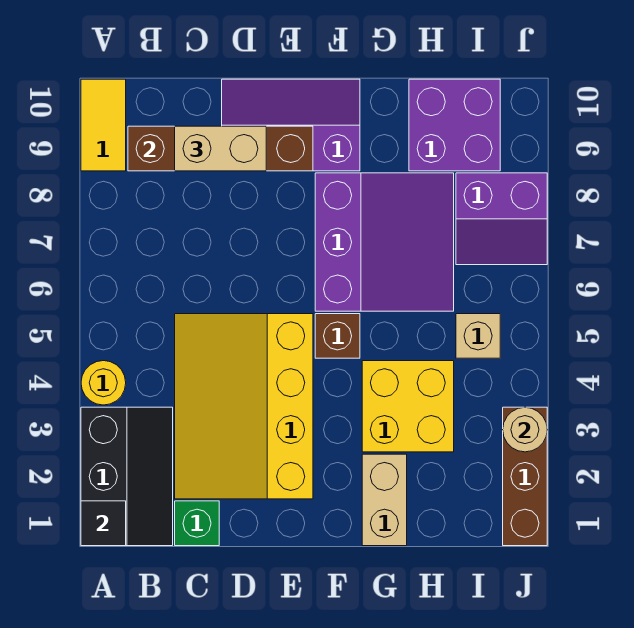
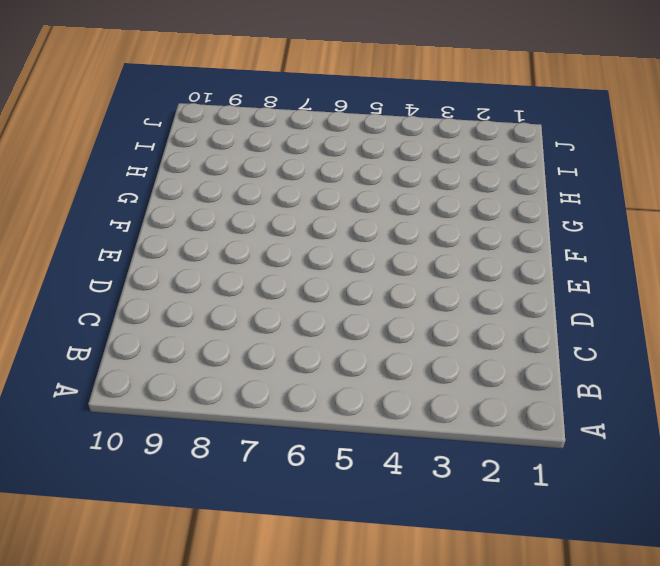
none -> black 2x3 slope [81,407,173,546]
none -> yellow 1x1 round brick [81,361,126,405]
none -> yellow 1x2 tile [81,79,126,171]

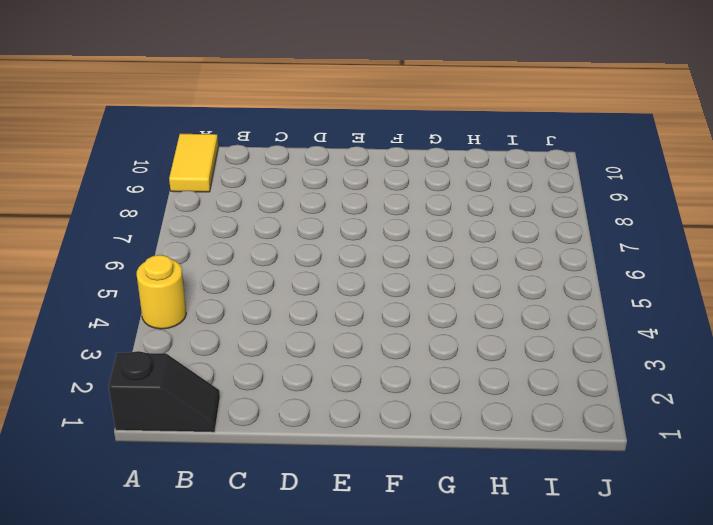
black 1x2 slope [109,351,220,432] -> black 2x3 slope [81,407,173,546]
none -> green 1x1 brick [175,501,219,546]
none -> yellow 3x4 slope [175,314,313,499]
none -> purple 2x3 slope [222,79,360,171]

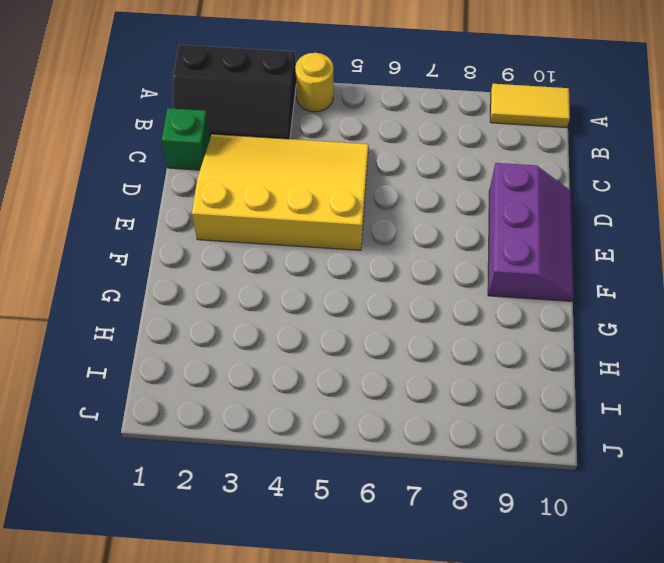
none -> brown 1x1 brick [315,314,360,358]
none -> purple 3x3 slope [315,173,454,311]
none -> tan 1x2 brick [362,454,407,546]

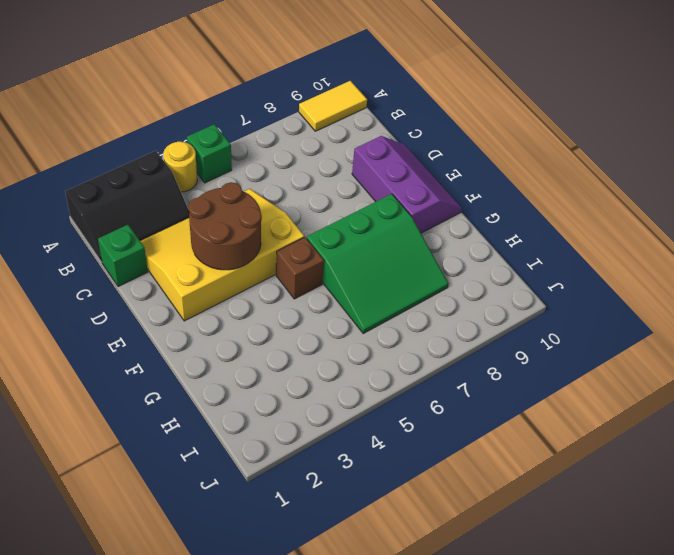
green 1x1 brick [187,124,232,183] -> none
brown 2x2 round brick [189,182,262,270] -> none
green 3x3 slope [307,194,448,333] -> purple 3x3 slope [315,173,454,311]
none -> tan 1x2 brick [362,454,407,546]
none -> yellow 2x2 brick [362,361,454,452]
none -> purple 2x2 brick [409,79,500,171]

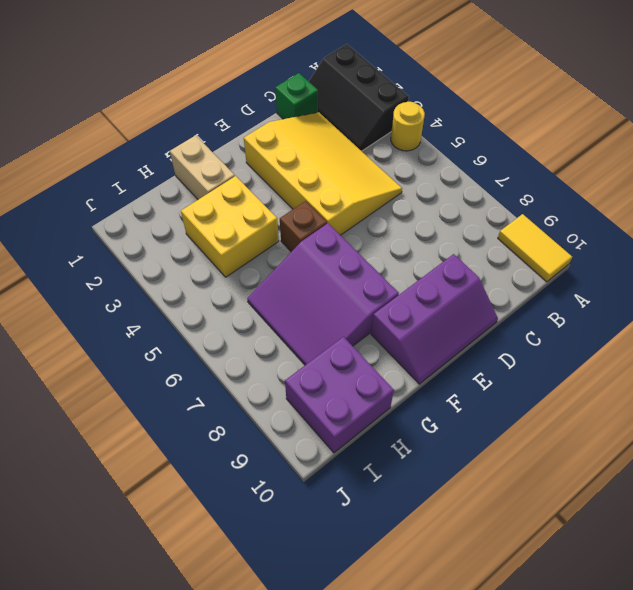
none -> tan 1x1 brick [456,314,500,358]
none -> purple 2x2 slope [456,173,547,265]
none -> brown 1x3 brick [503,407,547,546]

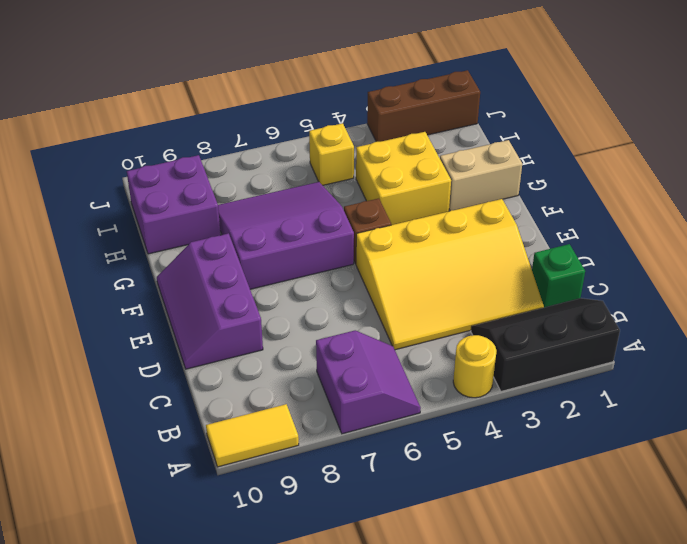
purple 2x2 slope [316,331,421,434] -> purple 2x2 slope moved to [456,173,547,265]
yellow 1x1 brick [309,123,354,185] -> tan 1x1 brick [456,314,500,358]
none -> black 1x1 tile [81,501,126,546]
none -> brown 1x4 brick [128,126,313,171]
none -> tan 1x1 round brick [503,407,547,452]

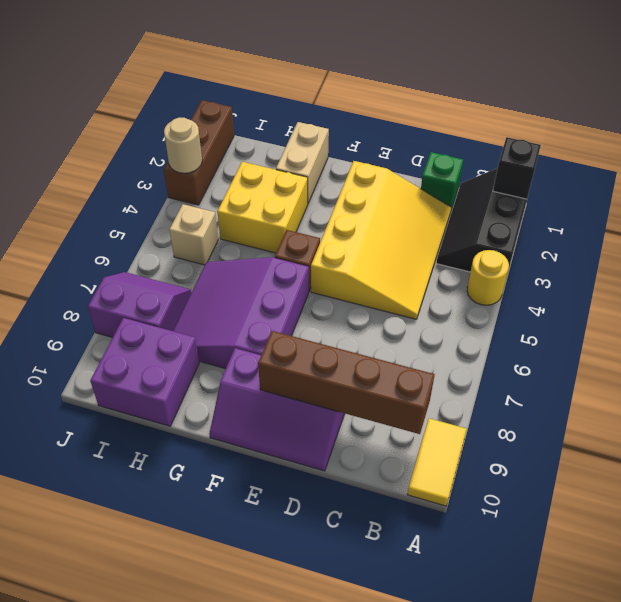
black 1x1 brick [493,137,541,199] -> black 1x1 tile [81,501,126,546]
none -> tan 1x2 brick [175,126,266,171]

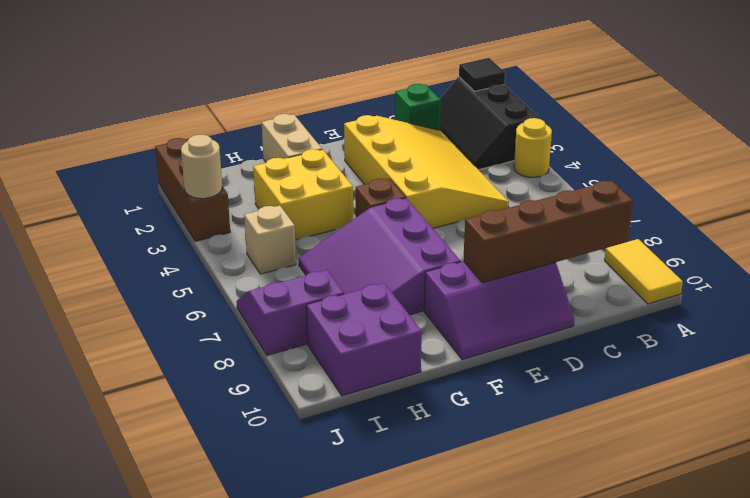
none -> tan 1x2 brick [175,126,266,171]

